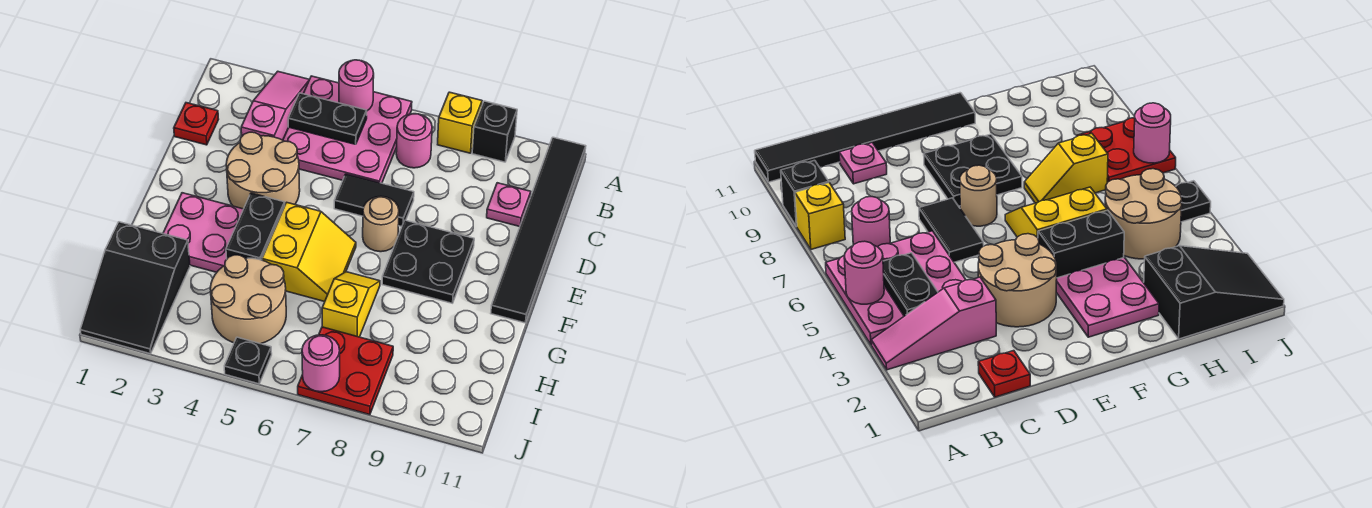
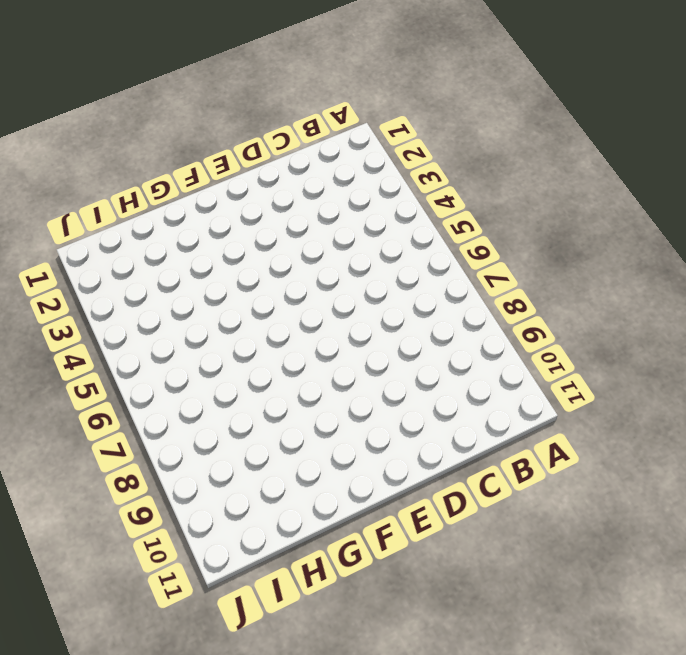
none -> pink 1x3 slope [241,71,309,140]
none -> pink 3x3 plate [283,76,412,183]
none -> yellow 1x1 brick [438,92,482,153]

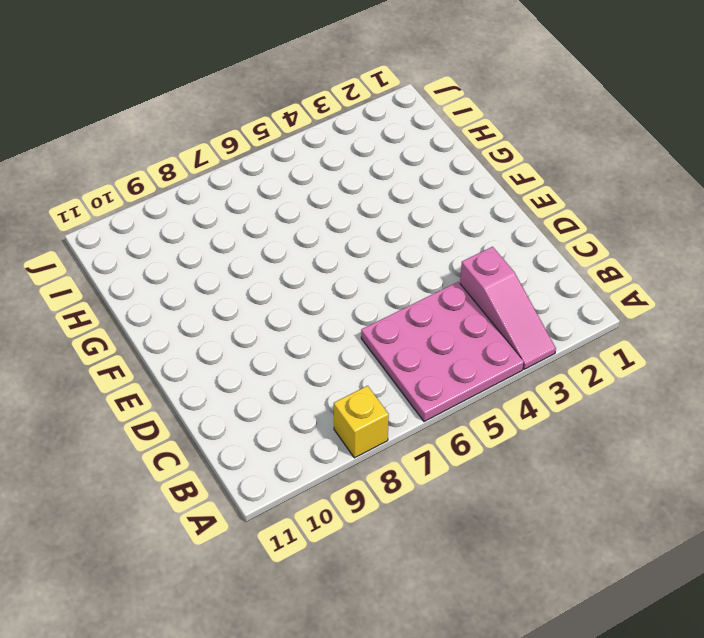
none -> black 1x1 brick [472,101,517,162]
none -> black 1x6 tile [491,137,586,323]
none -> pink 1x1 round brick [396,114,432,168]

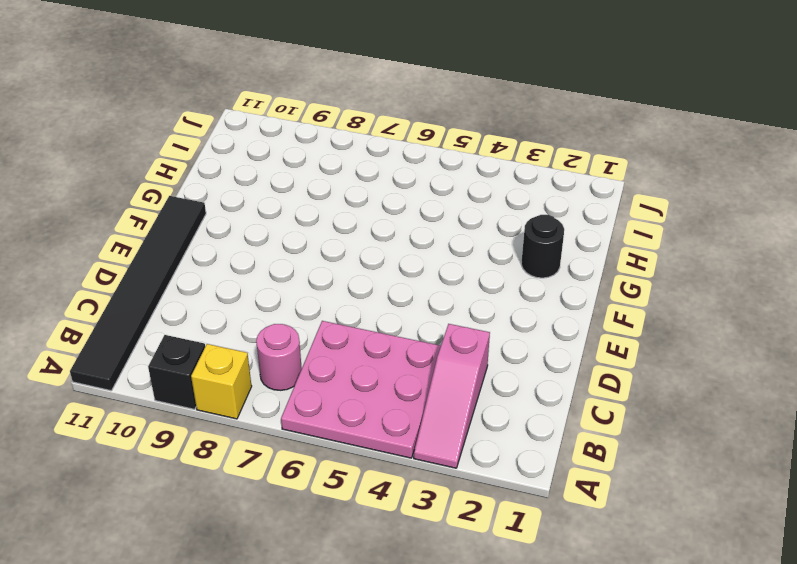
black 1x1 round brick [521,215,564,278] -> pink 2x2 plate [163,193,243,272]
none -> red 1x1 plate [174,103,219,145]
none -> pink 1x1 plate [487,183,531,227]
none -> tan 2x2 round brick [226,132,300,209]

